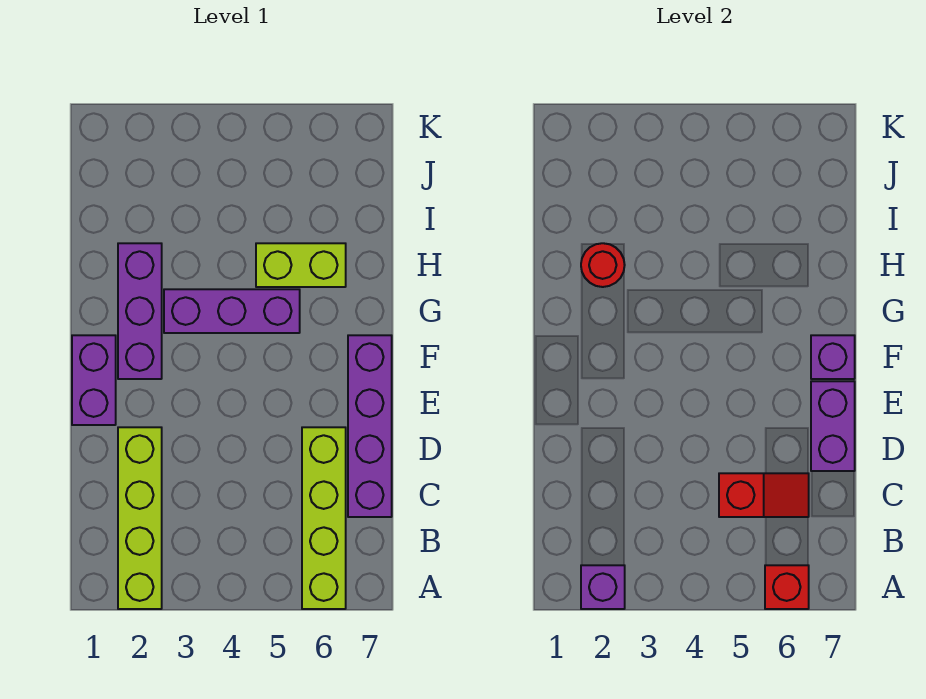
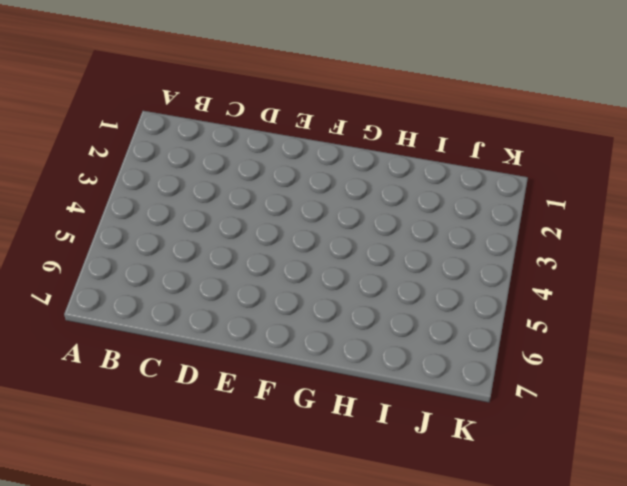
none -> lime 1x4 brick [118,427,162,609]
none -> lime 1x4 brick [302,427,346,609]
none -> purple 1x4 brick [348,335,392,517]

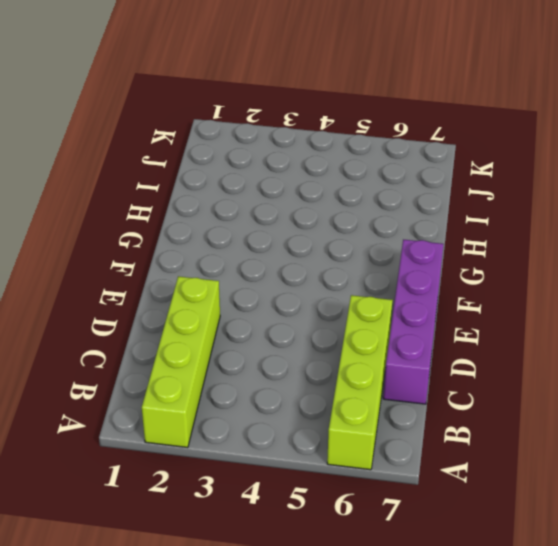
none -> purple 1x2 brick [72,335,116,425]
none -> purple 1x3 brick [118,243,162,379]
none -> purple 1x3 brick [164,289,300,333]

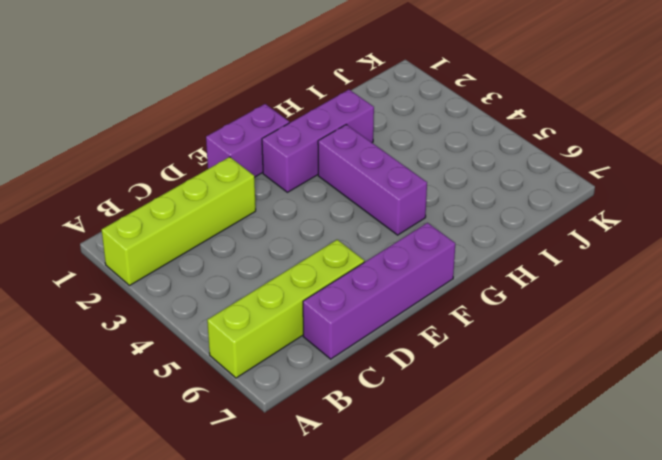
none -> lime 1x2 brick [256,243,346,287]
none -> purple 1x1 brick [581,565,625,609]
none -> red 1x1 brick [765,565,809,609]

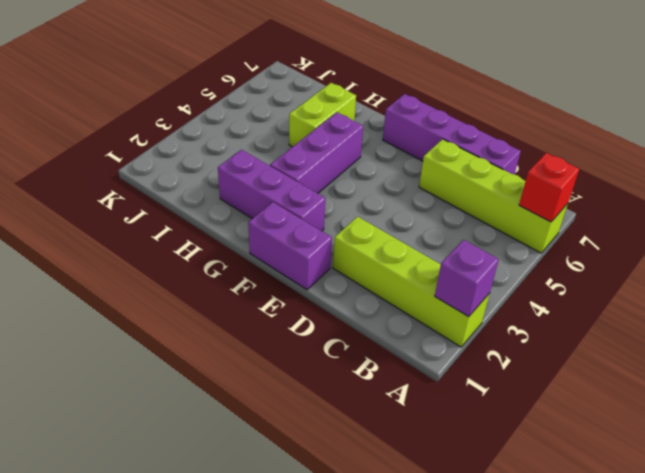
none -> red 1x2 slope [719,473,809,517]
none -> purple 1x2 brick [811,381,855,471]
none -> purple 1x1 brick [811,335,855,379]

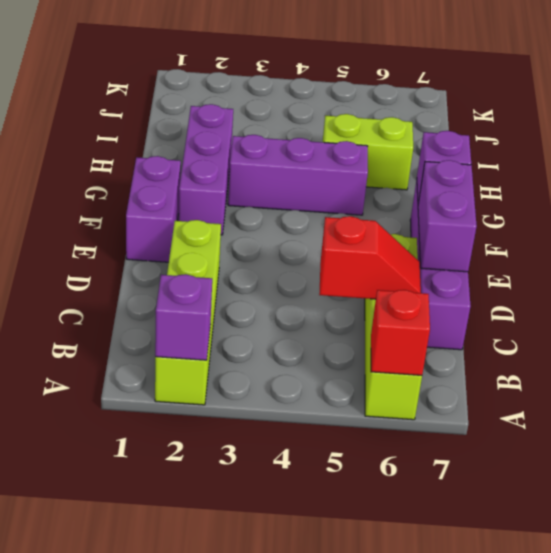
none -> red 1x1 round brick [581,243,625,287]

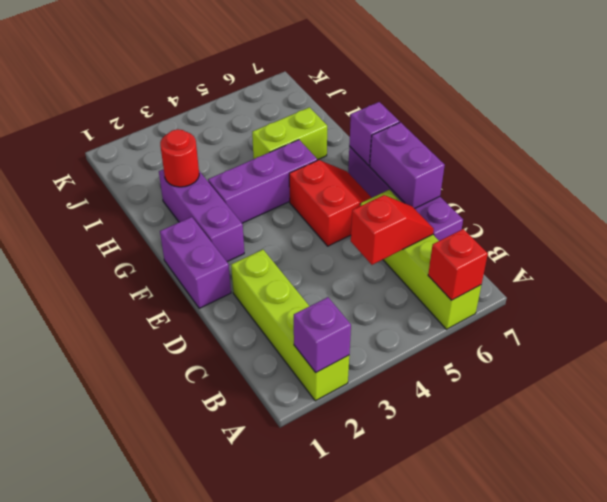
red 2x2 slope [289,160,372,246] -> none

